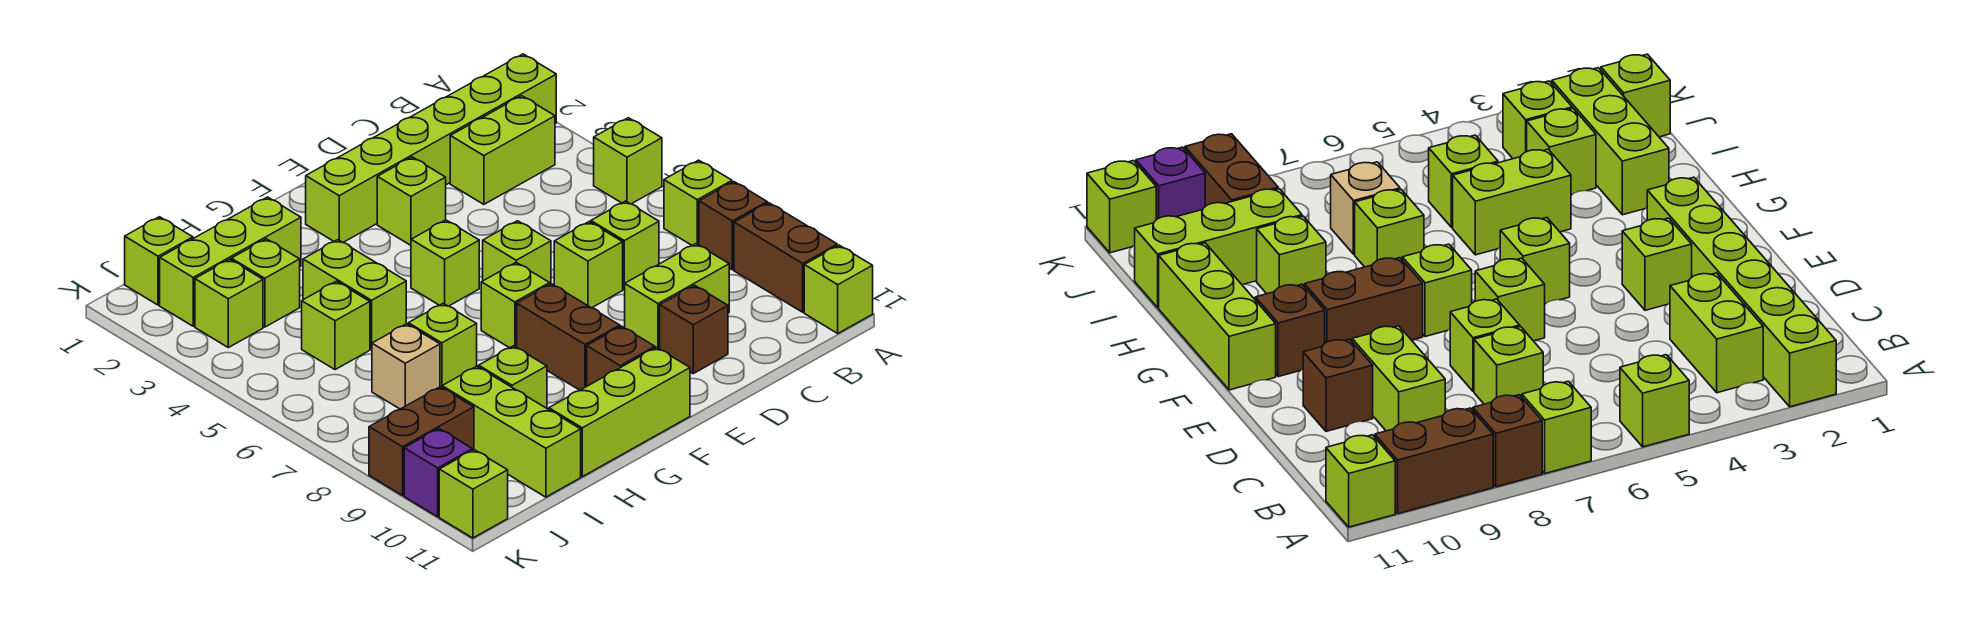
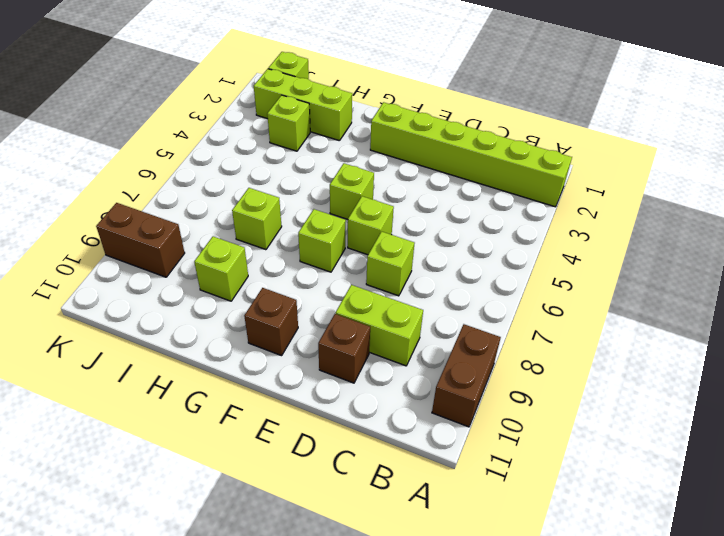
none -> lime 1x1 brick [594,118,662,204]
none -> lime 1x1 brick [664,160,732,245]
none -> brown 1x1 brick [699,182,767,270]
none -> lime 1x1 brick [804,245,873,333]

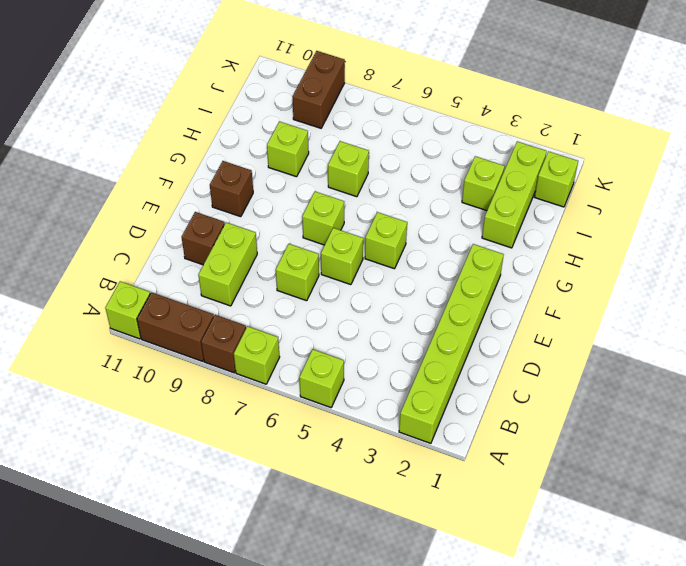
none -> lime 1x2 brick [450,96,555,204]
none -> lime 1x1 brick [591,201,659,289]
none -> lime 1x1 brick [377,157,446,245]
none -> brown 1x2 brick [517,284,620,390]

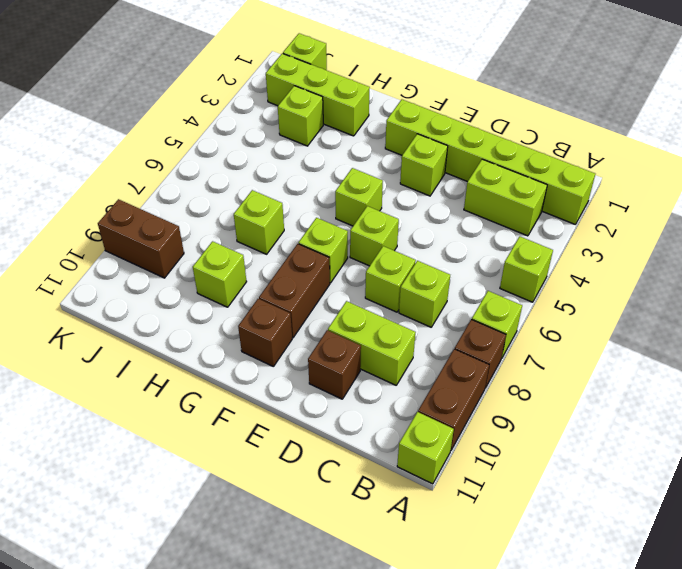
none -> lime 1x3 brick [549,347,690,477]
none -> lime 1x2 brick [303,240,406,349]
none -> lime 1x1 brick [302,281,370,370]
none -> tan 1x1 brick [372,324,440,409]

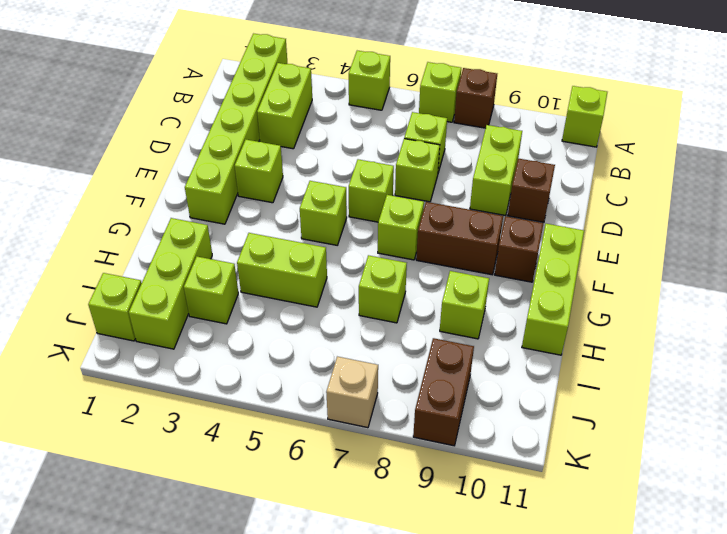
tan 1x1 brick [326,357,378,428] -> tan 1x1 brick moved to [372,324,440,409]
none -> brown 1x2 brick [734,203,837,312]
none -> lime 1x1 brick [302,281,370,370]
none -> lime 1x3 brick [442,366,581,497]
none -> lime 1x1 brick [195,259,263,348]

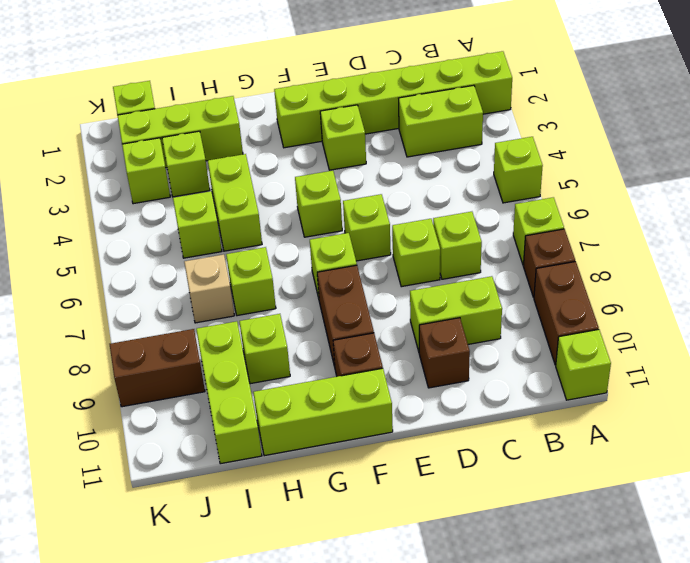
none -> purple 1x1 brick [404,429,472,517]
none -> lime 1x1 brick [439,450,508,538]

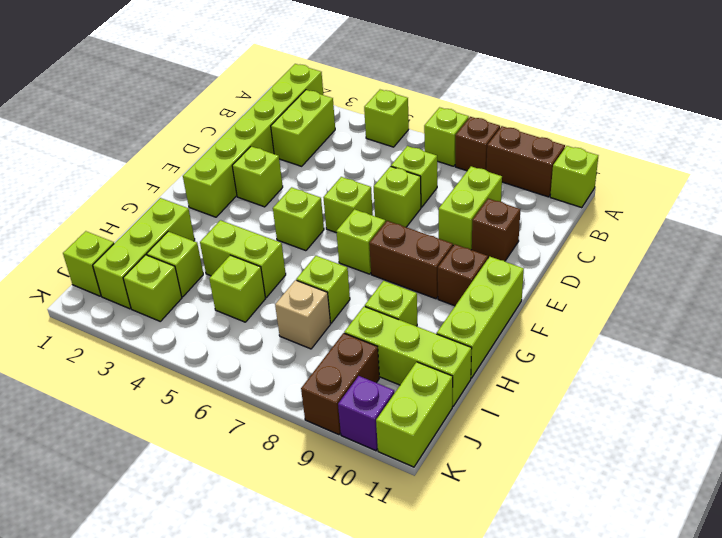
lime 1x2 brick [376,362,453,467] -> lime 1x1 brick [439,450,508,538]

